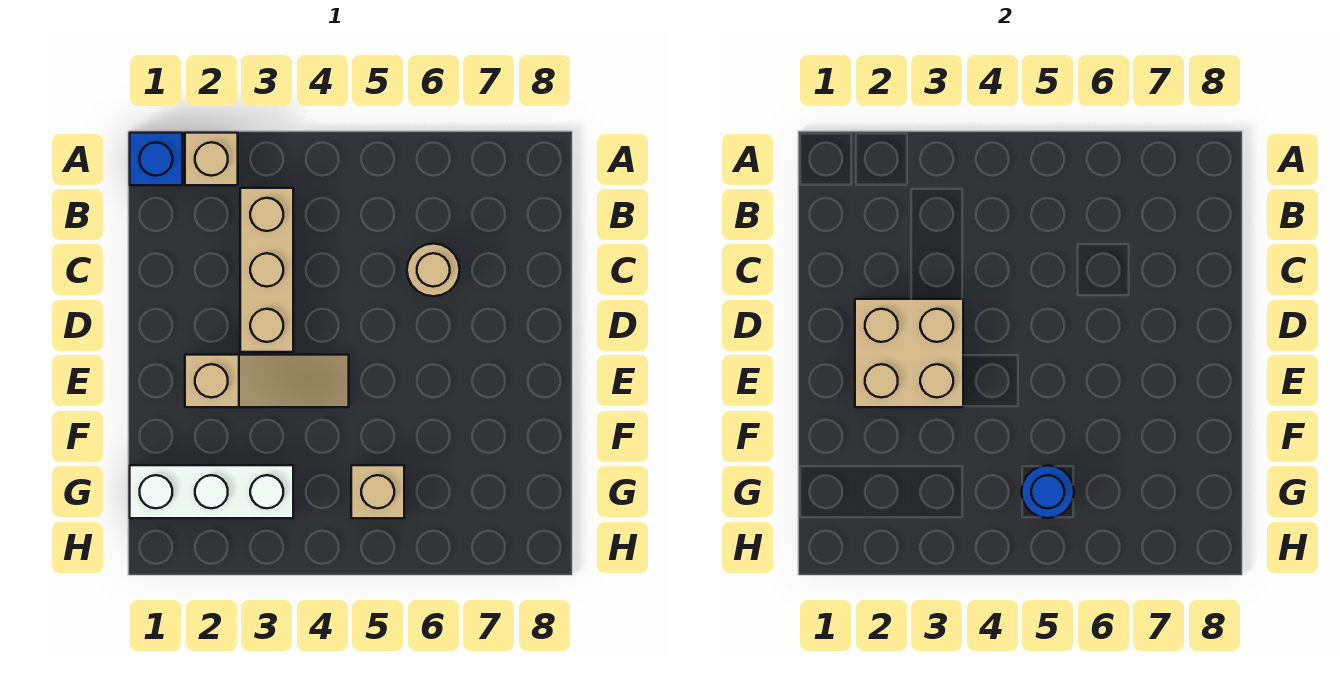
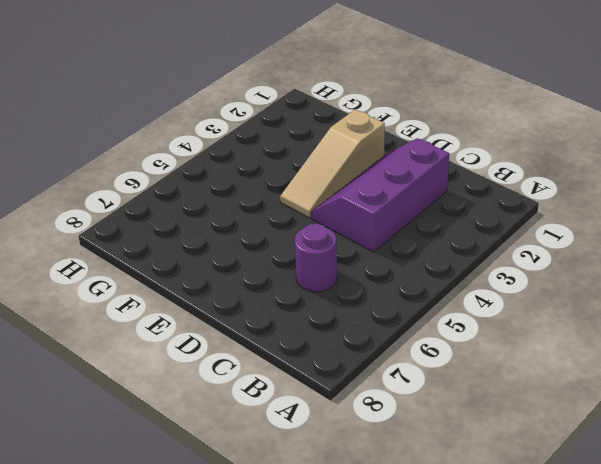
purple 2x3 slope [311,138,449,252] -> tan 1x3 brick [240,188,293,352]
purple 1x1 round brick [295,224,337,292] -> tan 1x1 round brick [407,244,460,296]
none -> blue 1x1 brick [130,133,182,185]
none -> tan 1x1 brick [185,133,238,185]

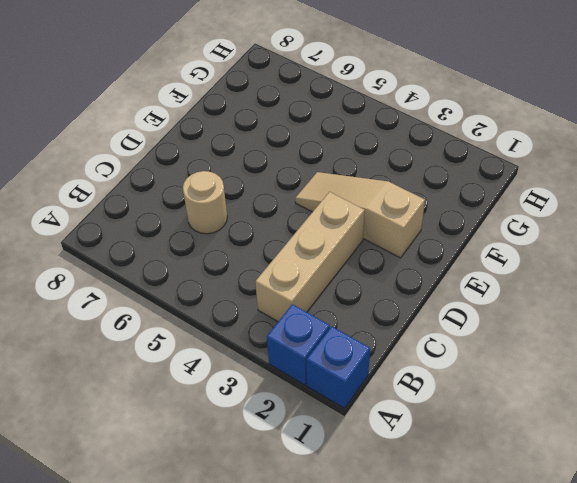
blue 1x1 brick [267,304,330,385] -> tan 1x1 brick [185,133,238,185]
none -> white 1x3 brick [130,465,293,518]
none -> tan 1x1 brick [351,465,404,518]

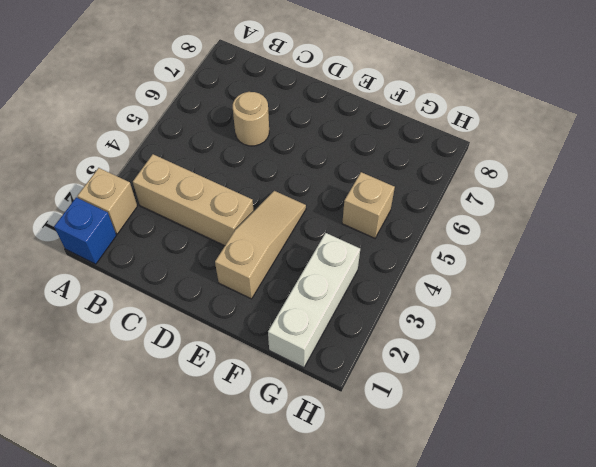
none -> tan 2x2 brick [855,299,963,407]
none -> blue 1x1 round brick [1021,465,1074,518]

